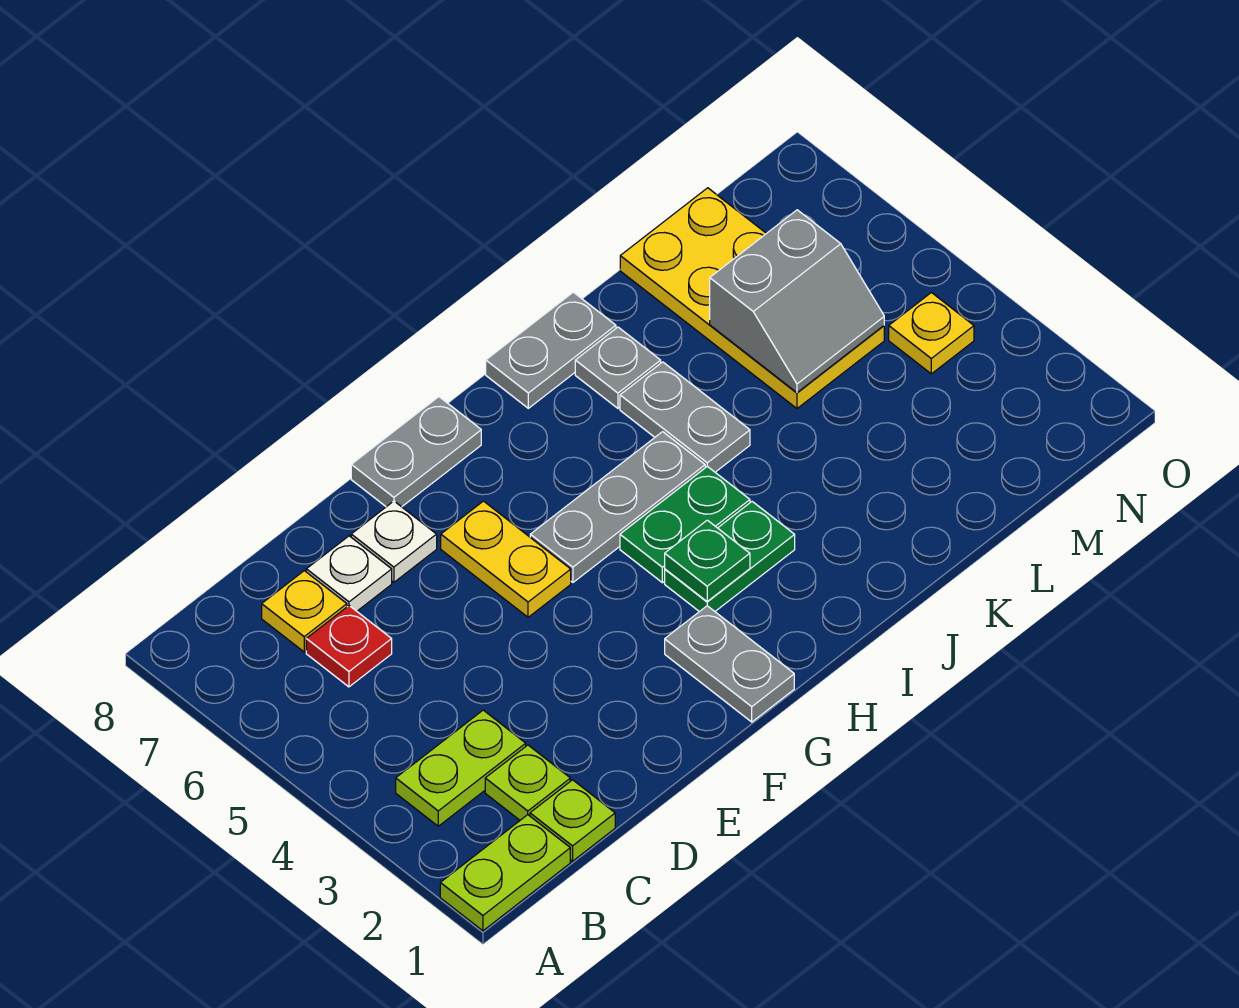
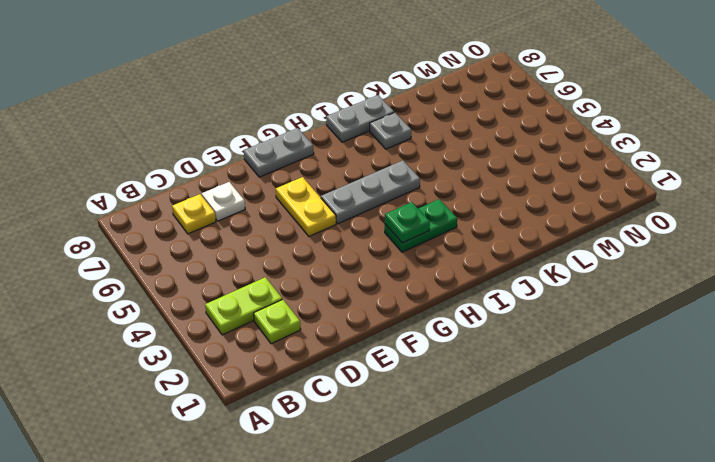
none -> lime 1x2 plate [440,815,570,931]
none -> lime 1x1 plate [530,780,615,861]
none -> red 1x1 plate [306,606,392,687]

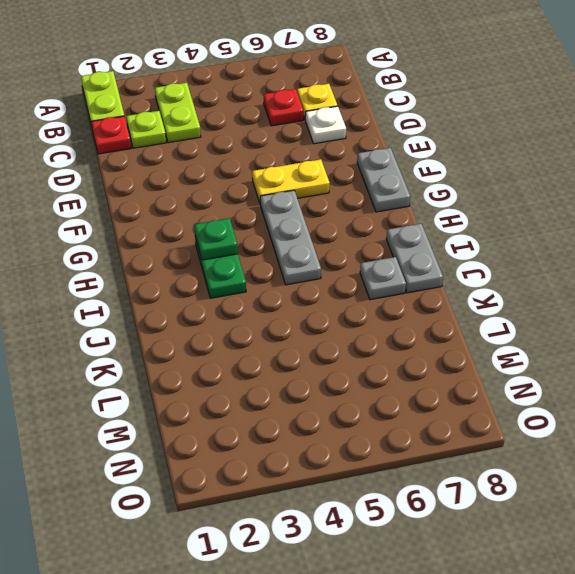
red 1x1 plate [91,116,131,154] -> lime 1x1 plate [530,780,615,861]
none -> white 1x1 plate [351,501,437,582]
none -> grey 1x2 plate [665,606,794,722]
none -> green 1x2 plate [620,466,750,583]

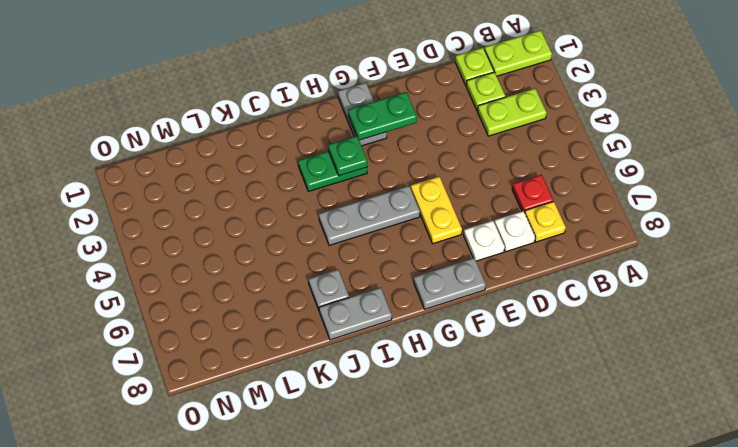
green 1x2 plate [348,92,417,140] -> green 1x2 plate moved to [620,466,750,583]
none -> grey 1x2 plate [620,362,750,472]
none -> yellow 2x4 plate [620,188,884,408]
none -> yellow 1x1 plate [889,293,974,374]

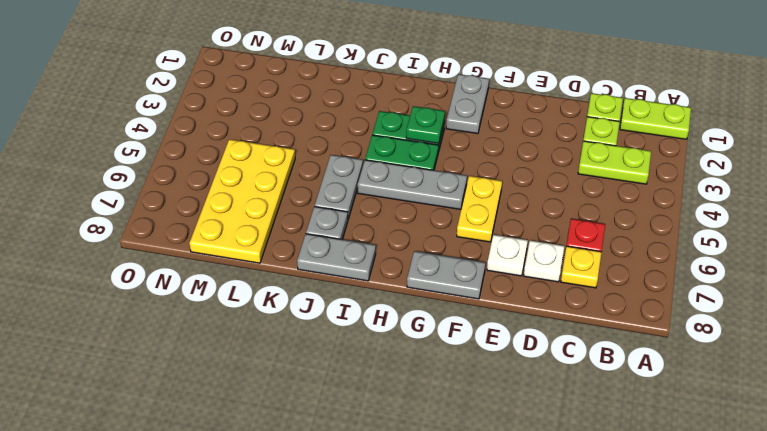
none -> yellow 1x1 plate [889,293,974,374]
none -> grey 2x2 slope [710,210,884,393]

